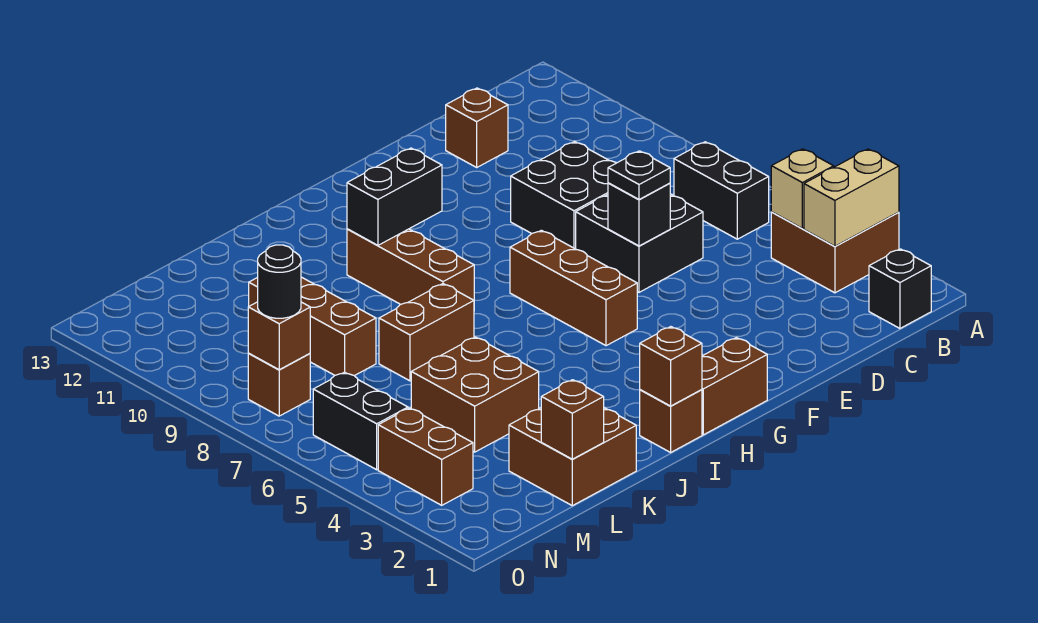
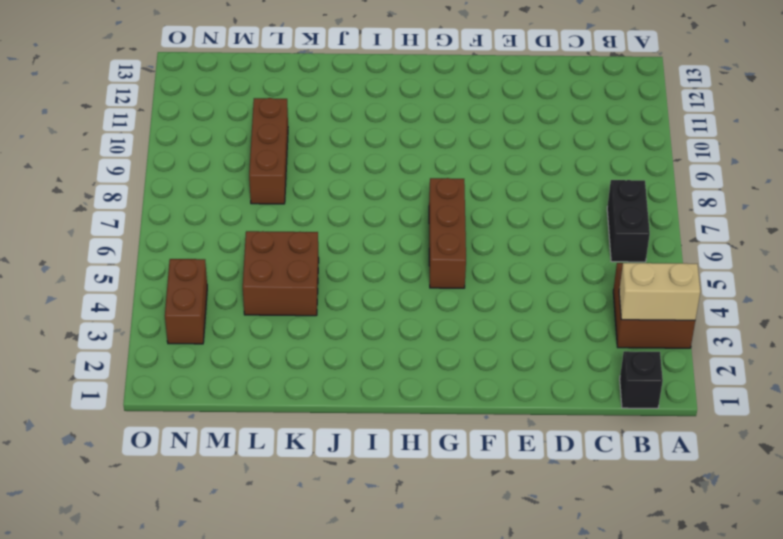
none -> black 2x2 brick [576,194,703,292]
none -> black 2x2 brick [511,142,616,249]
none -> brown 1x1 brick [446,88,508,167]

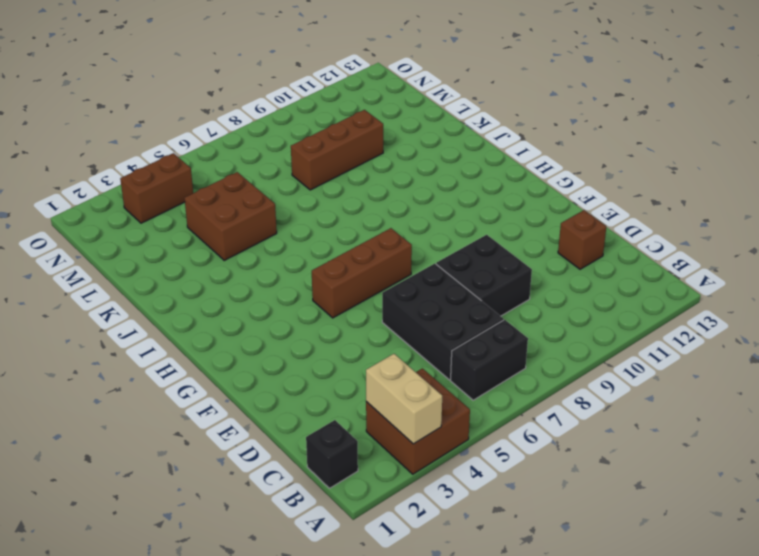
black 2x3 brick [382,264,504,380] -> black 2x2 brick [576,194,703,292]
none -> brown 1x2 brick [702,338,767,435]
none -> brown 1x1 brick [640,390,702,452]
none -> brown 1x3 brick [347,229,474,304]

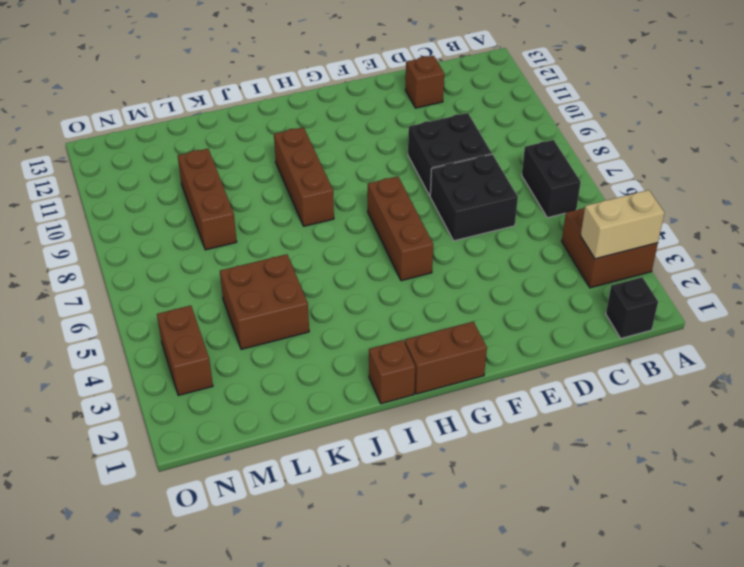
none -> brown 1x2 brick [379,284,474,381]
none -> brown 2x2 brick [509,408,636,506]
none -> black 1x2 brick [313,372,408,470]

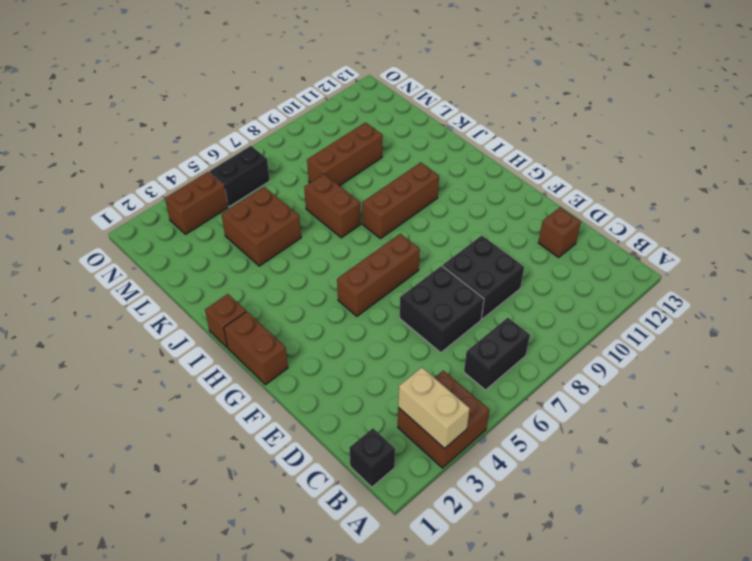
none -> brown 2x2 brick [509,408,636,506]
none -> brown 1x1 brick [248,353,310,416]
none -> tan 1x1 brick [771,149,834,228]

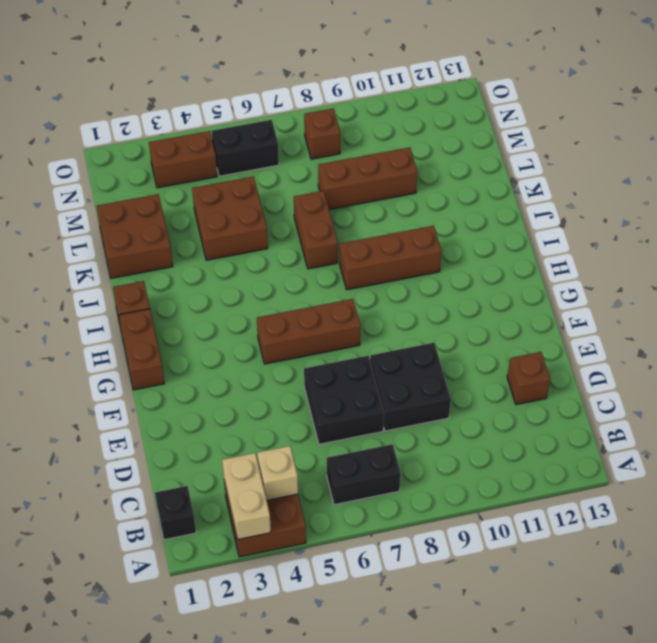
none -> black 1x1 brick [608,183,670,246]
none -> black 1x2 brick [347,148,442,245]
none -> brown 1x1 brick [640,327,702,406]

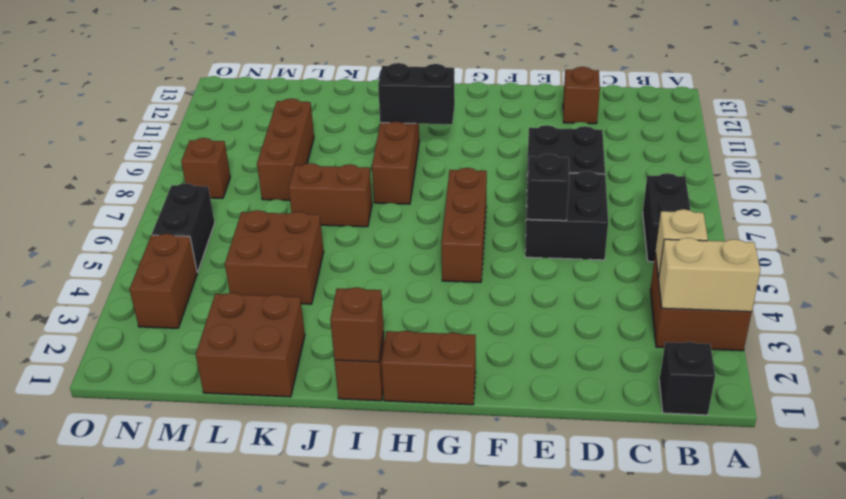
none -> brown 1x1 brick [541,380,604,459]
none -> brown 1x1 brick [248,302,310,370]
none -> black 1x1 plate [608,151,670,199]

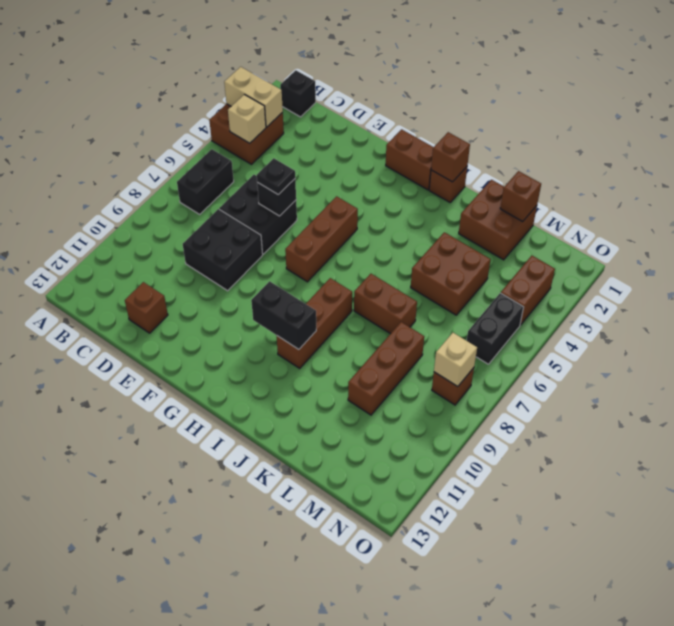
tan 1x1 brick [434,333,477,387] -> brown 1x1 brick [248,302,310,370]
none -> black 1x1 round brick [258,245,301,318]

